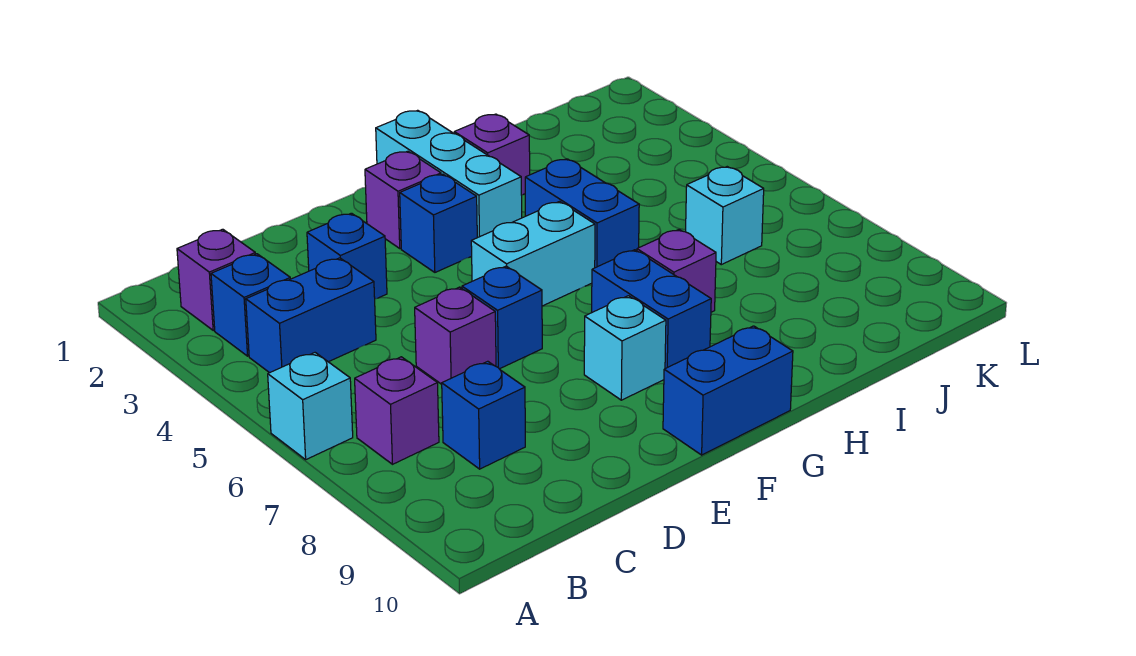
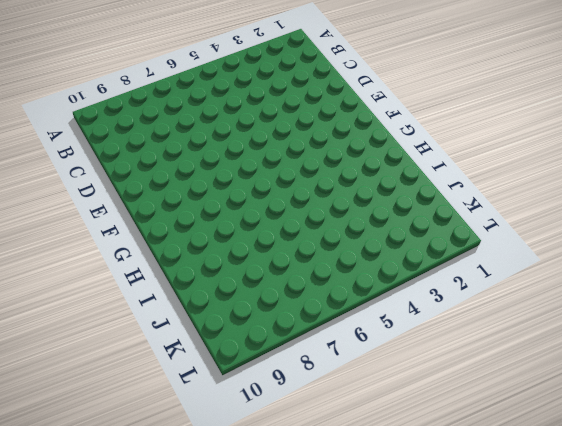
none -> cyan 1x1 brick [268,353,353,459]
none -> purple 1x1 brick [177,229,255,330]
none -> blue 1x1 brick [211,254,290,356]

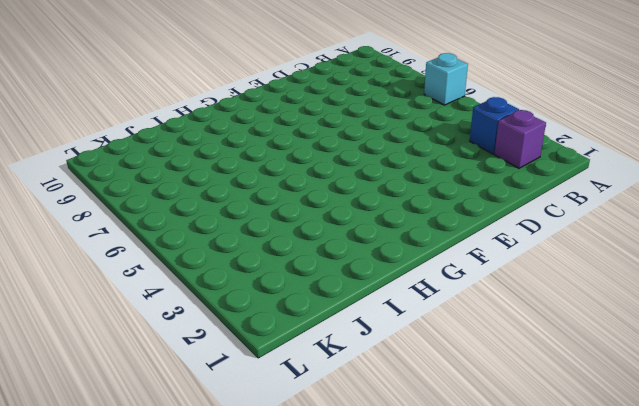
none -> blue 1x2 brick [246,258,376,373]
none -> purple 1x1 brick [355,357,439,464]
none -> blue 1x1 brick [442,361,525,469]

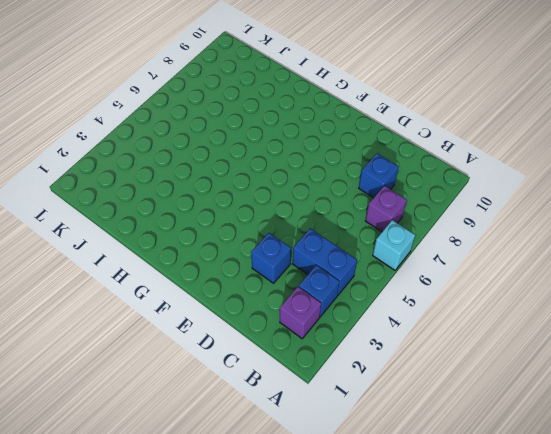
none -> purple 1x1 brick [415,287,496,384]
none -> blue 1x1 brick [462,266,542,369]
none -> purple 1x1 brick [365,151,441,248]

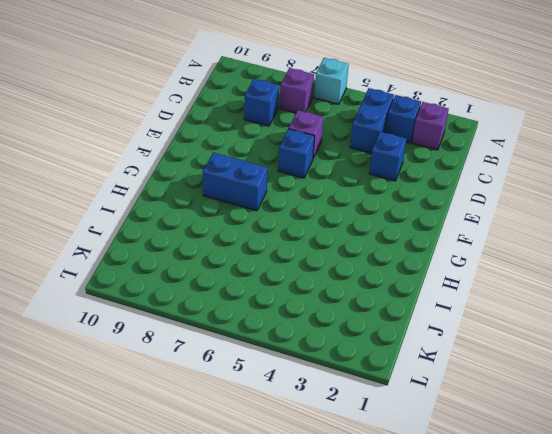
none -> purple 1x1 brick [365,151,441,248]
none -> blue 1x1 brick [400,174,477,272]
none -> cyan 1x2 brick [471,202,595,306]

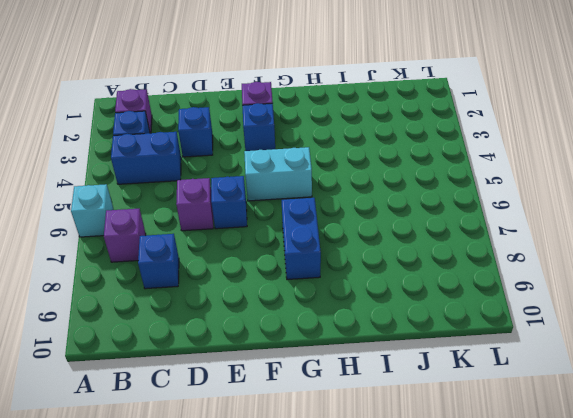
none -> cyan 1x1 brick [584,296,666,400]
none -> blue 1x2 brick [663,326,793,455]
none -> cyan 1x3 brick [376,110,522,238]

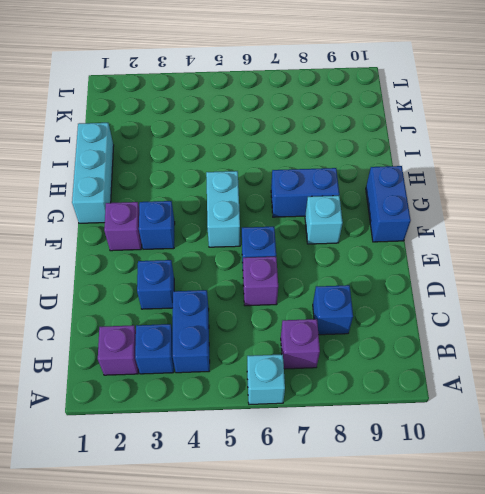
cyan 1x3 brick [72,123,114,223] -> cyan 1x3 brick turned to [376,110,522,238]
none -> purple 1x1 brick [454,114,530,195]
none -> blue 1x2 brick [525,159,639,268]
none -> purple 1x1 brick [637,229,716,312]

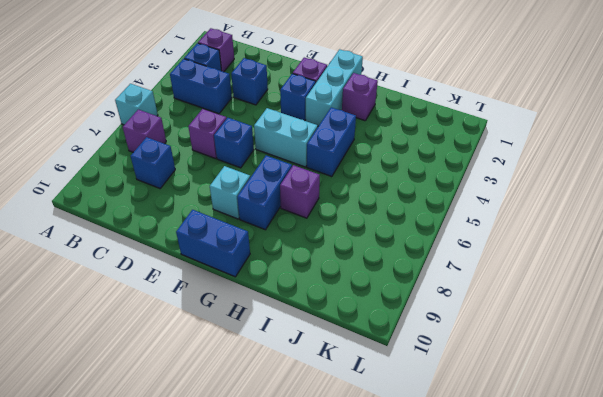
none -> cyan 1x1 brick [686,167,764,265]

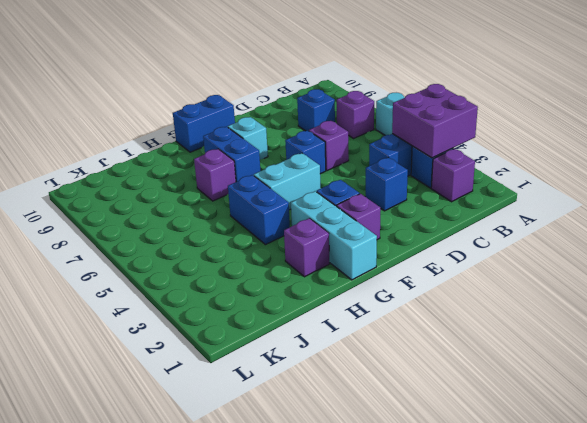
purple 2x2 brick [392,84,478,158] -> none
none -> cyan 1x1 brick [686,167,764,265]

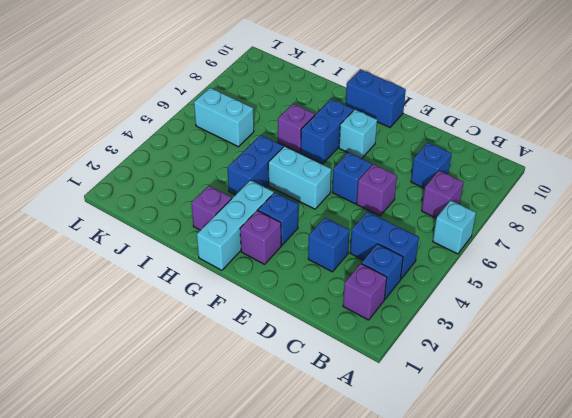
cyan 1x2 brick [194,88,254,147] -> cyan 1x1 brick [686,167,764,265]

